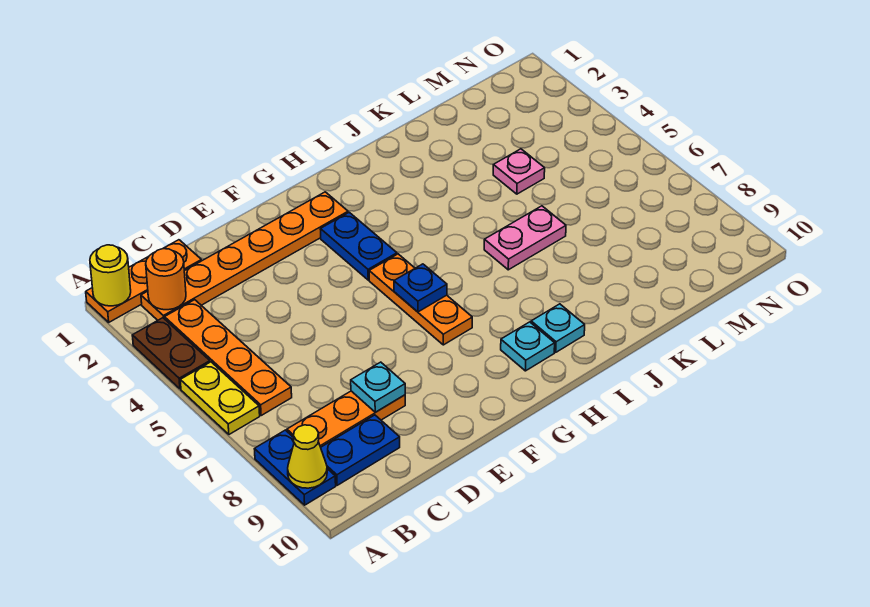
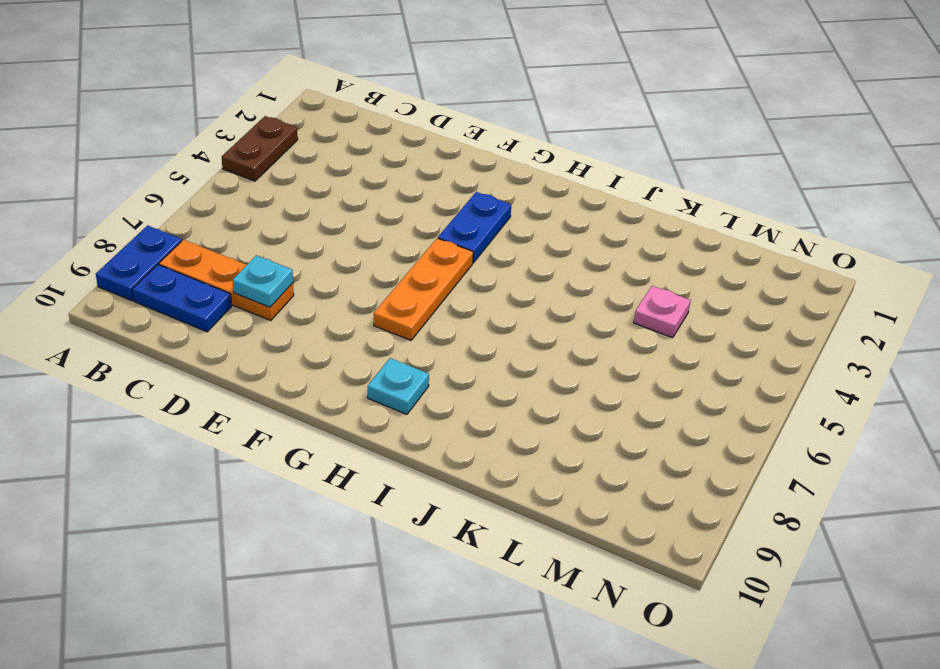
none -> orange 1x3 plate [86,240,202,322]
none -> yellow 1x2 plate [180,362,260,434]
none -> orange 1x6 plate [141,192,348,320]

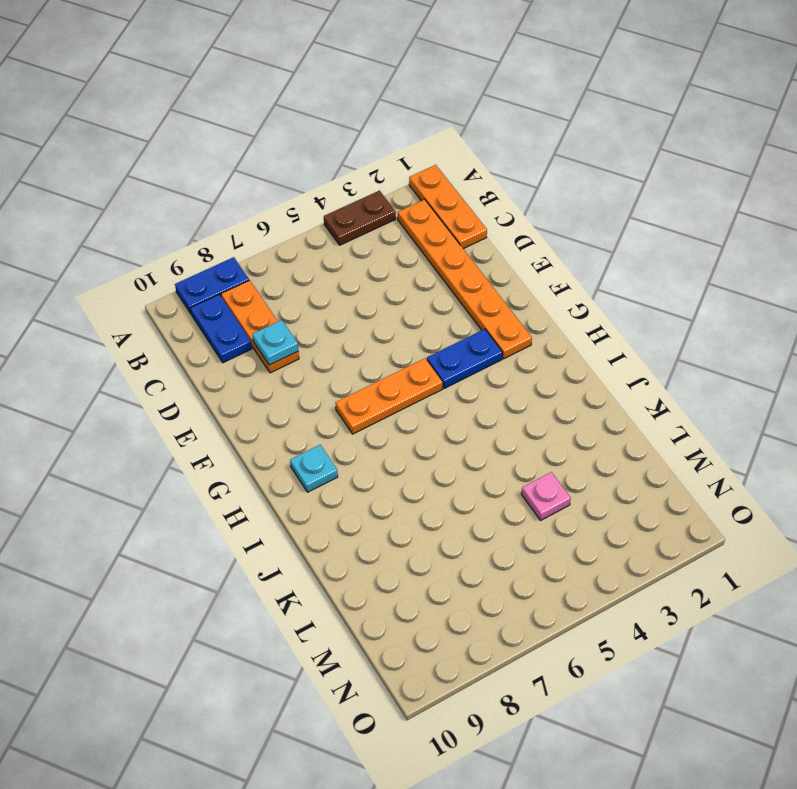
none -> yellow 1x2 plate [180,362,260,434]
none -> orange 1x4 plate [165,300,292,415]
none -> cyan 1x1 plate [531,304,585,352]

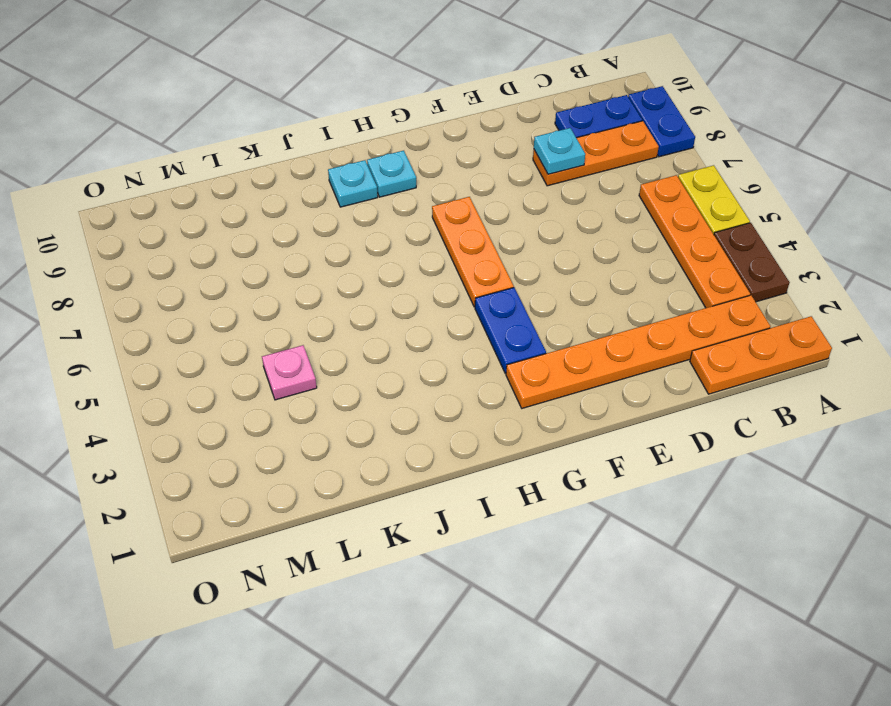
none -> pink 1x2 plate [484,206,566,270]
none -> yellow 1x1 round brick [90,245,131,306]
none -> yellow 1x1 cone [288,425,327,488]

